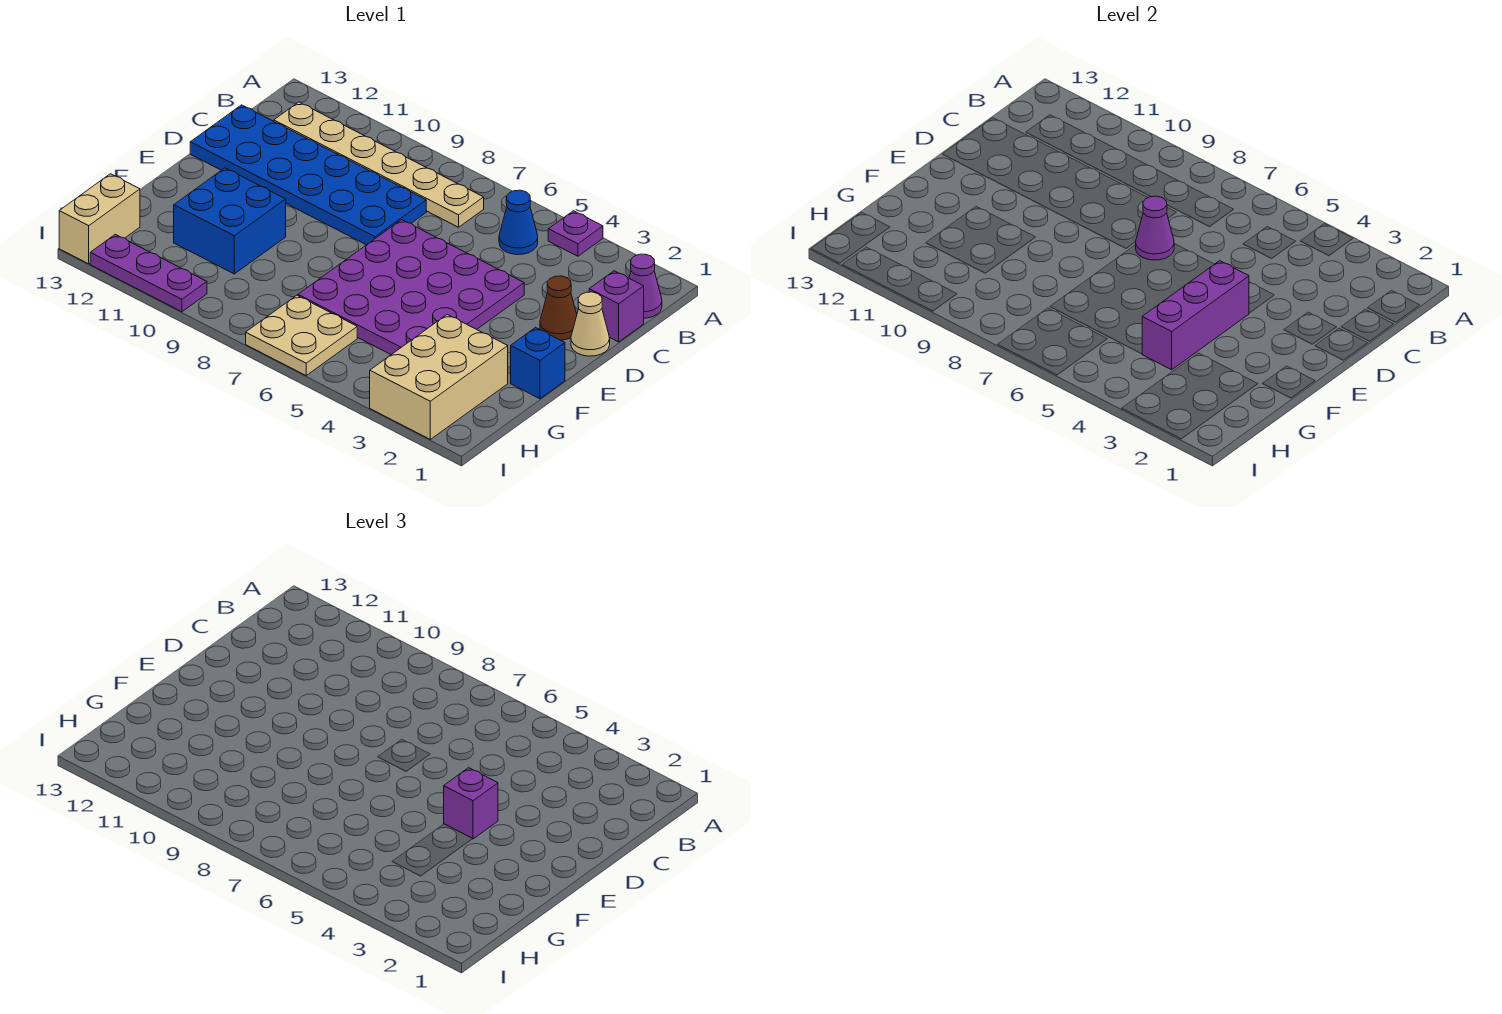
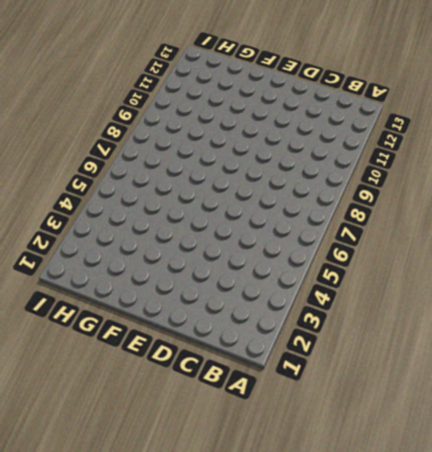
none -> purple 1x1 plate [548,211,603,256]
none -> purple 1x1 cone [629,254,662,318]
none -> blue 1x1 cone [499,190,538,255]

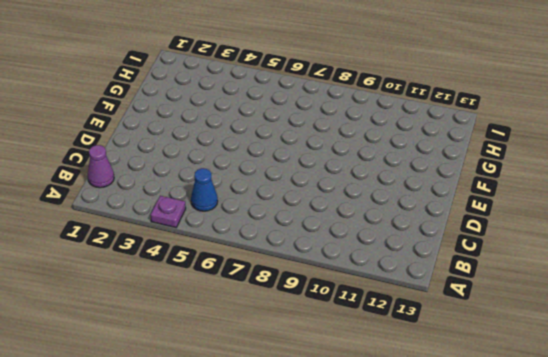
none -> tan 1x6 plate [274,102,484,227]
none -> purple 1x1 brick [589,271,644,342]
none -> blue 2x6 plate [190,105,426,245]

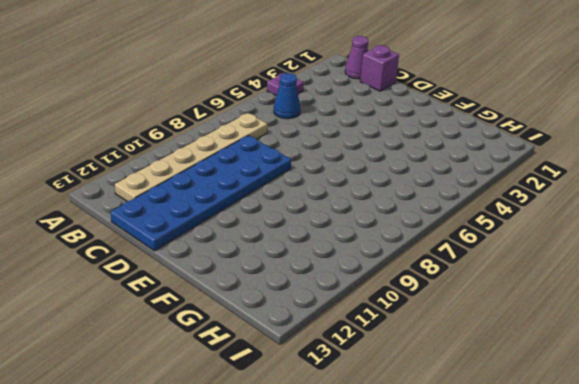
none -> tan 1x1 cone [571,292,610,356]
none -> brown 1x1 cone [540,276,577,340]
none -> purple 4x4 plate [298,220,524,355]

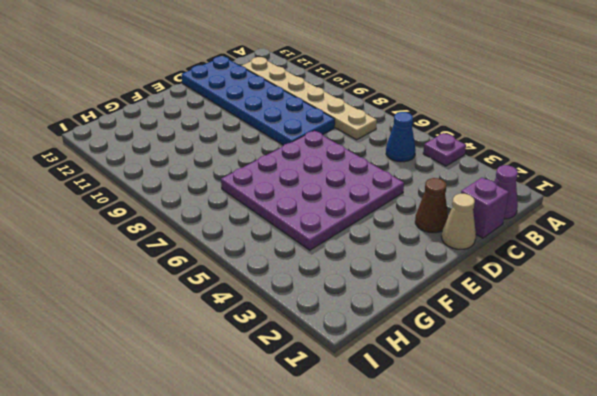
none -> blue 1x1 brick [511,328,565,399]
none -> blue 2x2 brick [174,168,286,274]
none -> tan 2x3 brick [370,315,508,439]

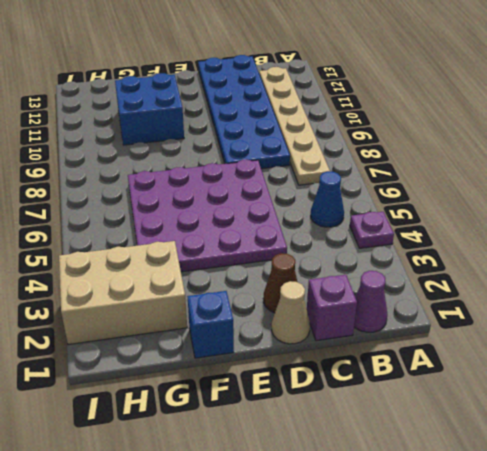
none -> tan 2x2 plate [246,295,357,375]
none -> tan 1x2 brick [59,174,140,264]
none -> purple 1x3 plate [90,234,207,312]

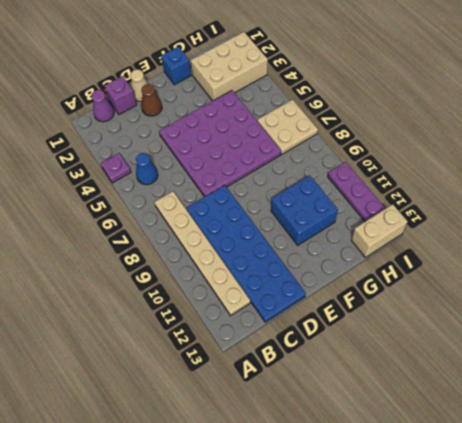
none -> purple 1x1 cone [1136,196,1174,260]
none -> purple 1x3 brick [1142,261,1249,370]
none -> purple 1x1 brick [444,768,498,839]

